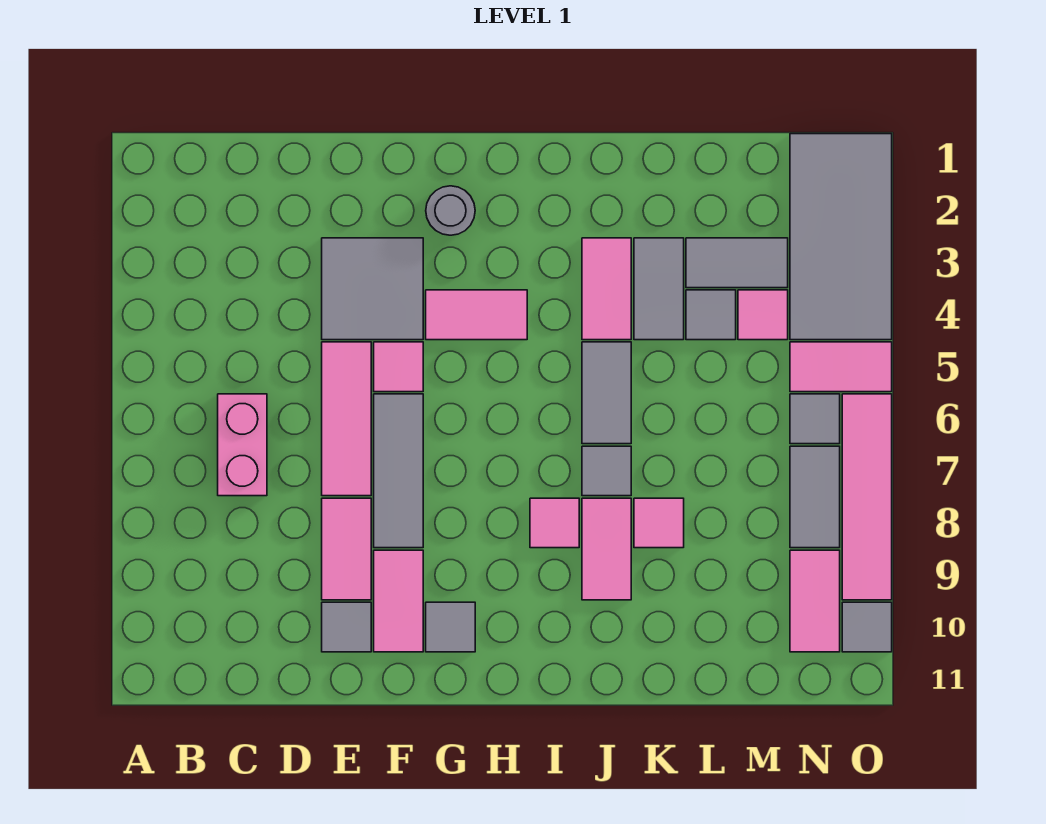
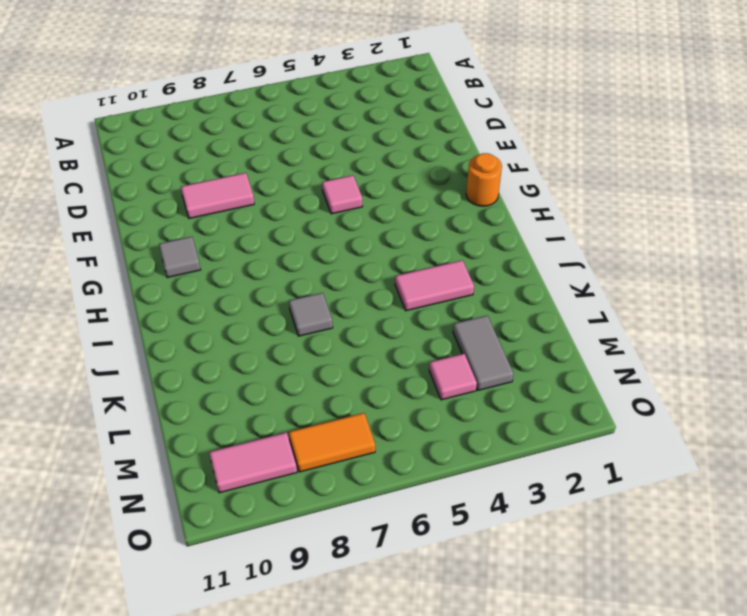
orange 1x1 round brick [466,153,502,206] -> none
orange 1x2 tile [289,413,375,472] -> grey 1x2 tile [790,446,840,548]
none -> pink 1x2 brick [218,394,267,496]
none -> grey 2x2 tile [322,238,423,340]
none -> pink 1x3 tile [322,342,371,496]

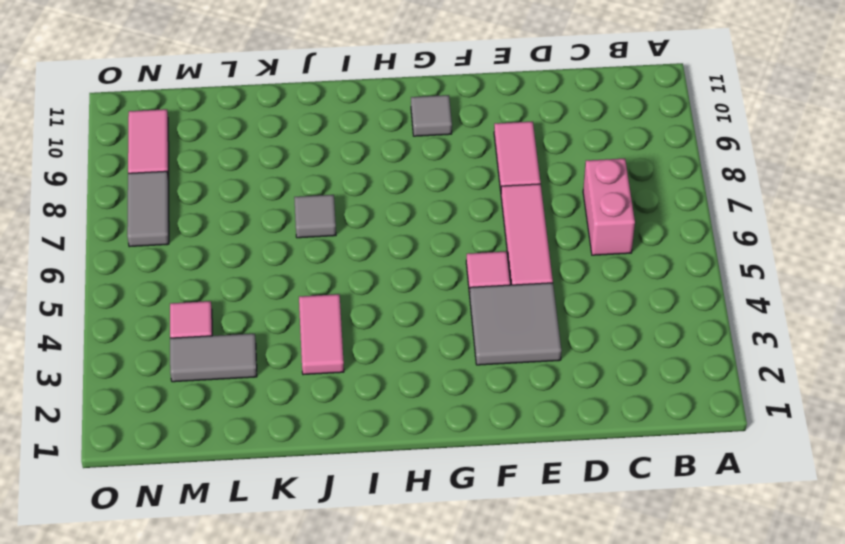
none -> grey 1x1 tile [322,602,371,652]
none -> grey 1x3 tile [374,394,423,548]
none -> pink 1x2 tile [374,550,423,652]

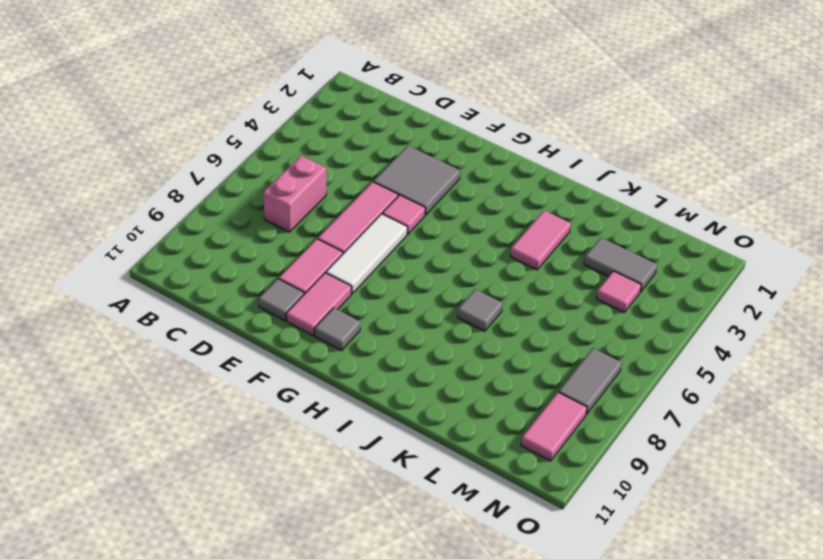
white 1x3 tile [326,214,407,294] -> grey 1x3 tile [374,394,423,548]
none -> grey 1x1 round brick [426,186,475,235]
none -> pink 1x2 tile [426,290,527,340]
none -> pink 1x1 tile [530,498,579,548]

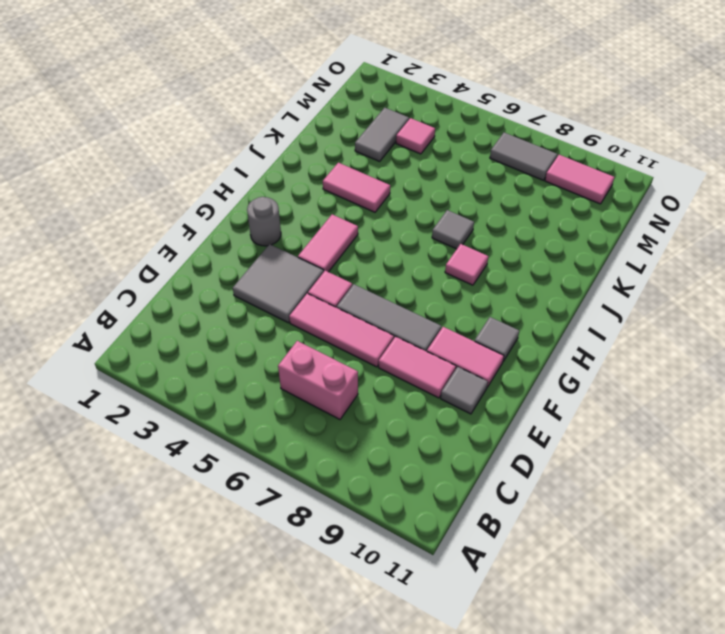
none -> grey 1x2 tile [582,342,631,444]
none -> pink 1x2 tile [582,498,631,600]
none -> grey 1x2 tile [634,238,684,340]

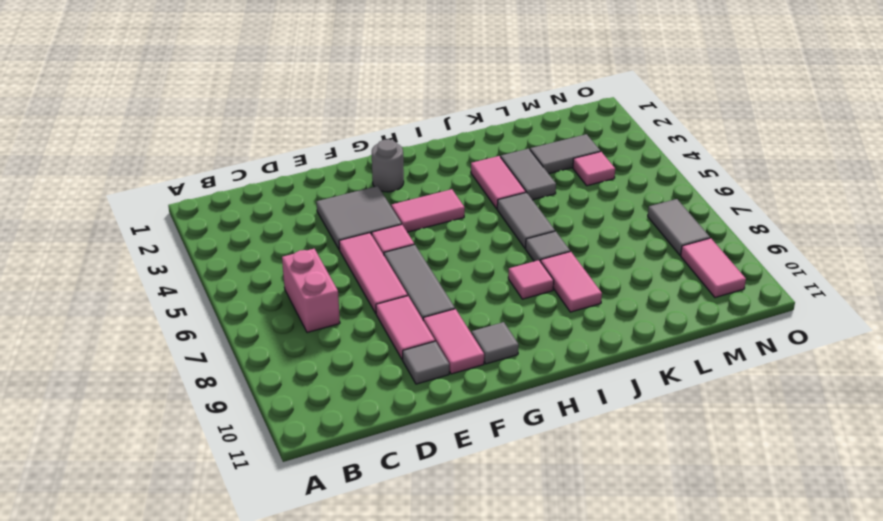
none -> pink 1x1 tile [634,498,684,548]
none -> grey 1x1 tile [686,290,736,340]
none -> grey 2x4 tile [790,134,892,340]

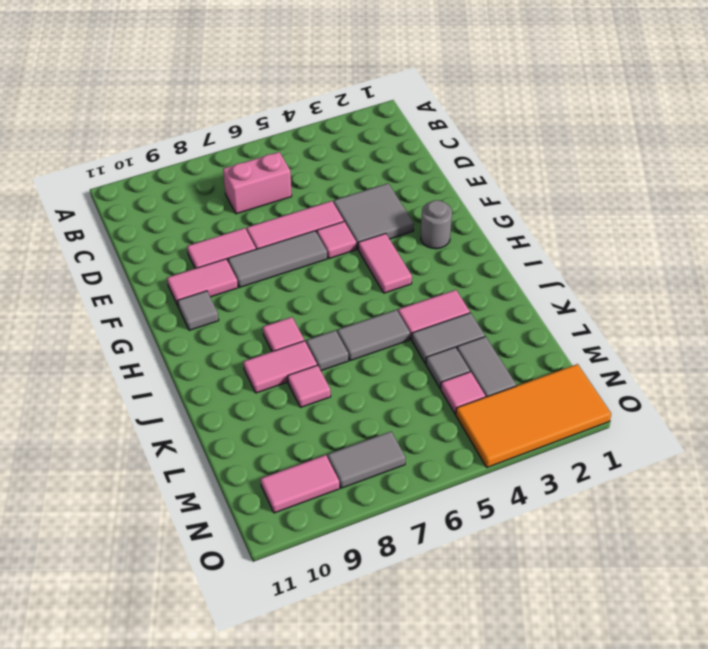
orange 2x4 tile [456,364,611,467] -> grey 2x4 tile [790,134,892,340]
none -> grey 1x1 tile [322,602,371,652]
none -> pink 1x2 tile [790,342,892,392]
none -> grey 1x1 tile [790,394,840,444]

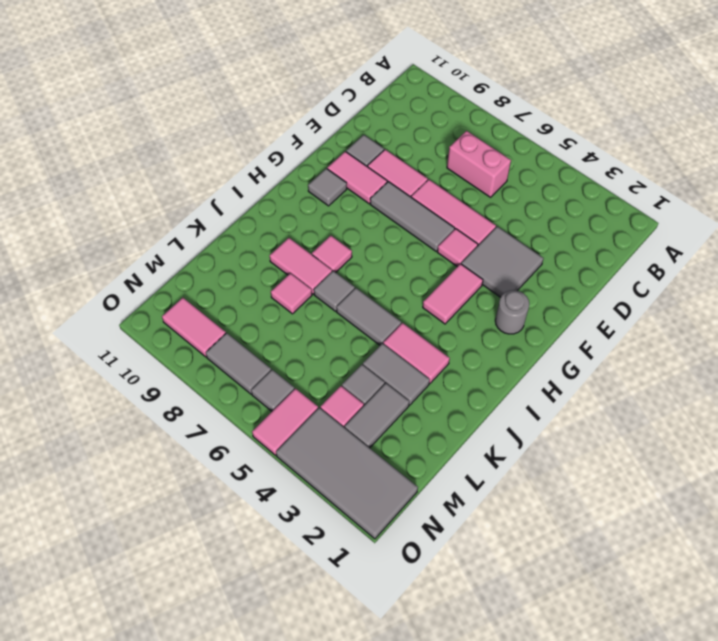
none -> pink 1x4 tile [842,394,892,600]
none -> grey 1x1 tile [842,602,892,652]

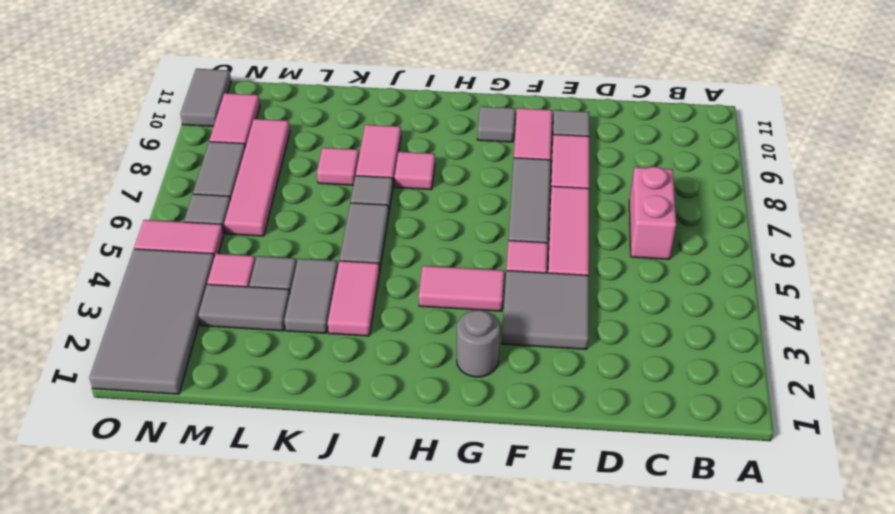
pink 1x4 tile [224,119,290,236] -> pink 1x4 tile moved to [842,394,892,600]
grey 1x2 tile [180,69,231,126] -> grey 1x1 tile [842,602,892,652]

